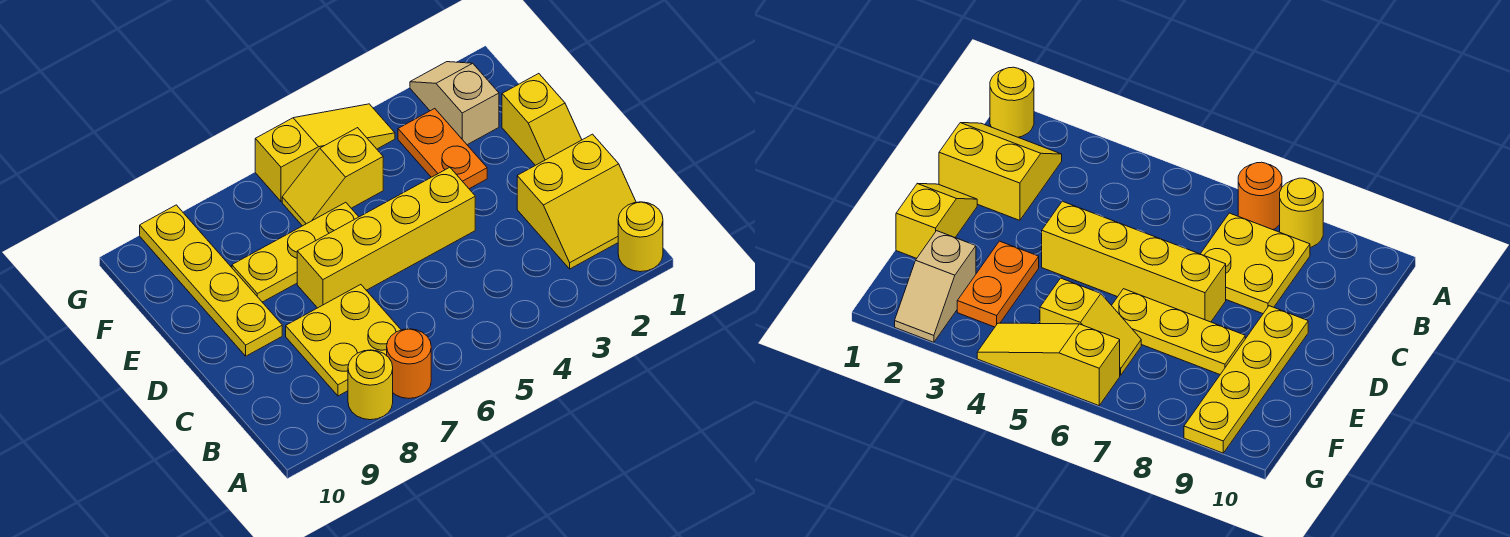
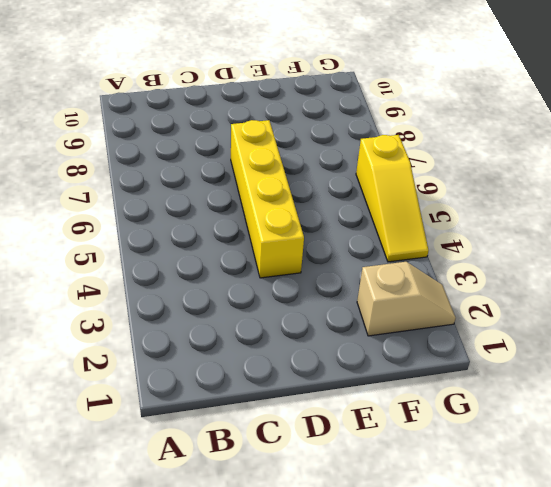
none -> yellow 1x1 round brick [618,202,663,272]
none -> orange 1x1 round brick [387,329,431,399]
none -> yellow 1x1 round brick [348,350,393,420]

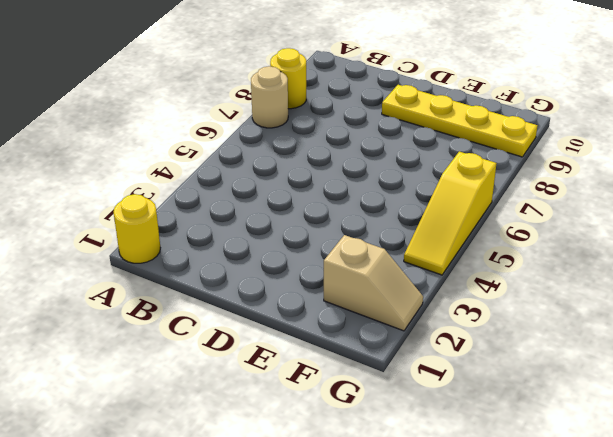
tan 1x1 round brick [251,66,288,128] -> orange 1x1 round brick [387,329,431,399]
none -> yellow 2x2 slope [517,134,636,269]
none -> yellow 2x2 plate [286,285,401,396]
none -> yellow 1x2 slope [502,74,582,165]

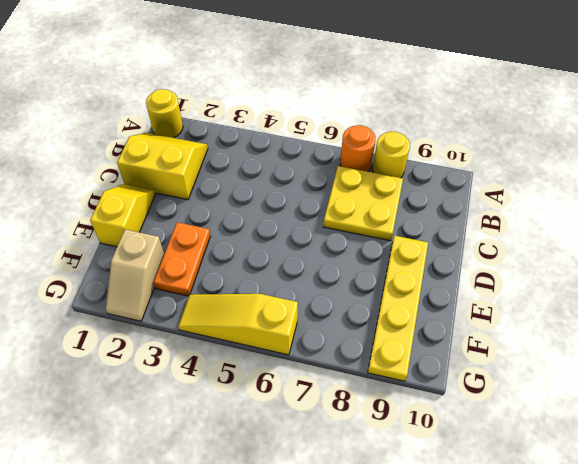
none -> yellow 1x4 brick [297,167,475,308]
none -> yellow 1x3 plate [232,202,358,302]
none -> yellow 1x2 slope [282,128,383,226]

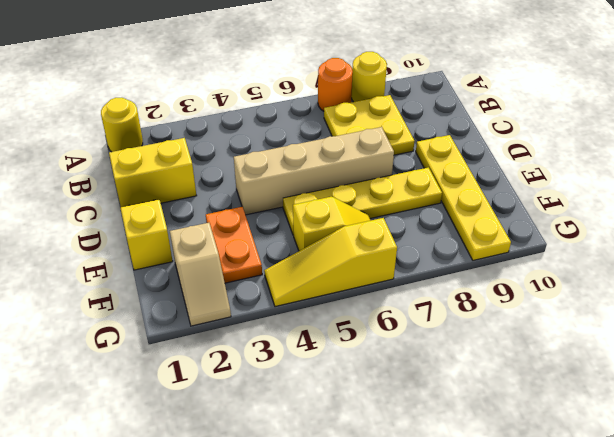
tan 1x4 brick [234,127,394,215] -> yellow 1x4 brick [297,167,475,308]
yellow 1x4 plate [283,168,442,235] -> yellow 1x3 plate [232,202,358,302]

